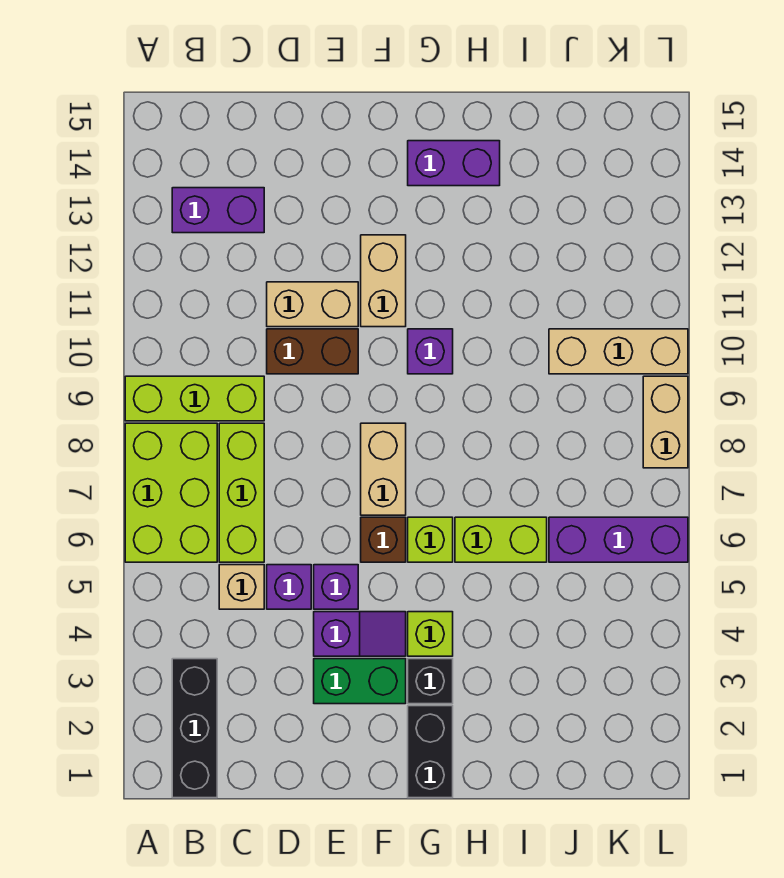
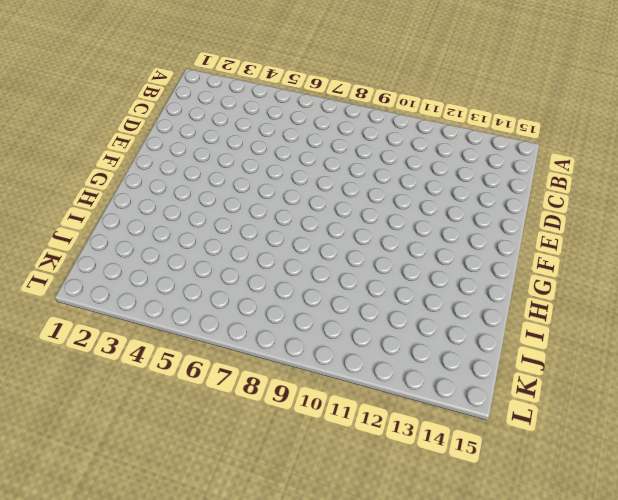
none -> lime 2x3 brick [125,423,217,562]
none -> lime 1x3 brick [125,376,264,421]
none -> black 1x3 brick [172,659,217,798]

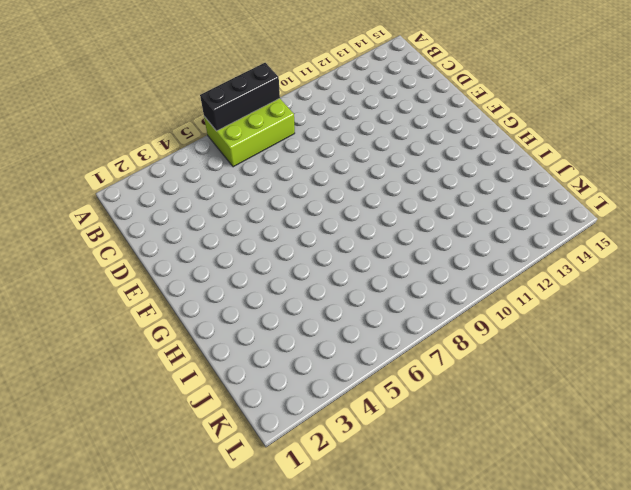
black 1x3 brick [200,63,280,131] -> black 1x3 brick moved to [172,659,217,798]
none -> lime 1x3 brick [125,376,264,421]
none -> purple 1x2 brick [172,188,264,233]
none -> tan 1x1 brick [219,565,264,609]

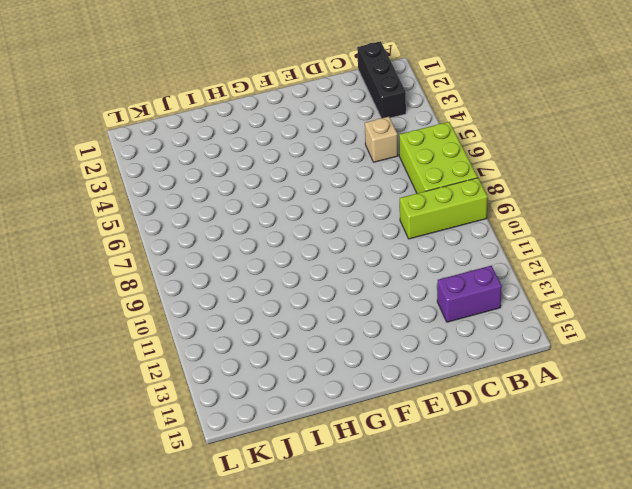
none -> lime 1x3 brick [219,423,264,562]
none -> purple 1x1 brick [267,565,311,609]
none -> brown 1x2 brick [267,329,358,374]

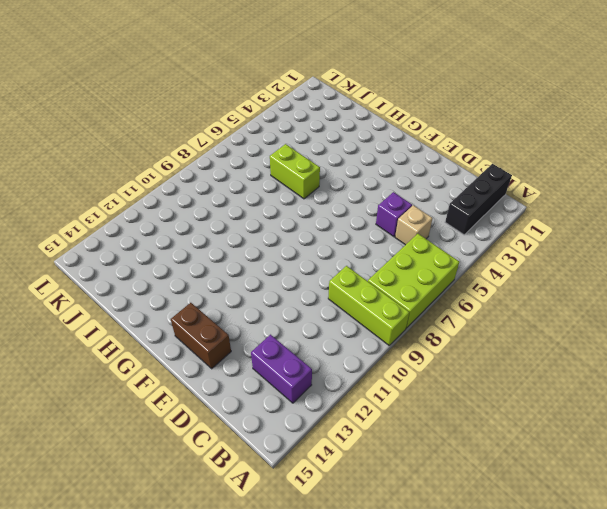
brown 1x2 brick [171,303,231,369] -> brown 1x2 brick moved to [267,329,358,374]
none -> lime 1x3 brick [219,423,264,562]
none -> tan 1x2 brick [267,282,358,327]
none -> green 1x2 brick [314,659,406,704]

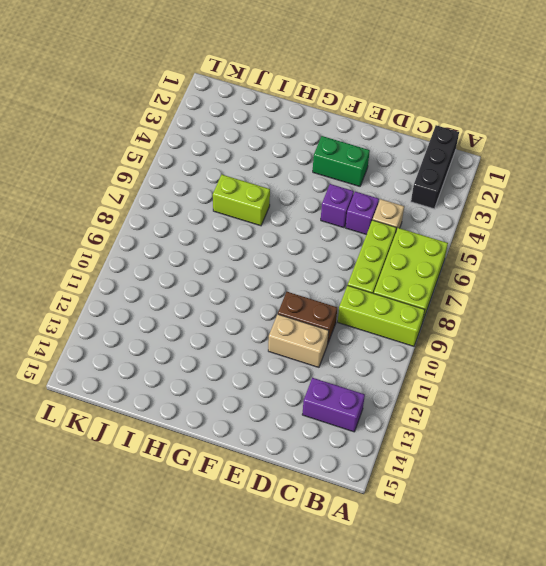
none -> purple 1x2 slope [314,612,406,656]
none -> brown 1x1 brick [361,517,406,562]
none -> tan 1x2 brick [361,423,406,515]

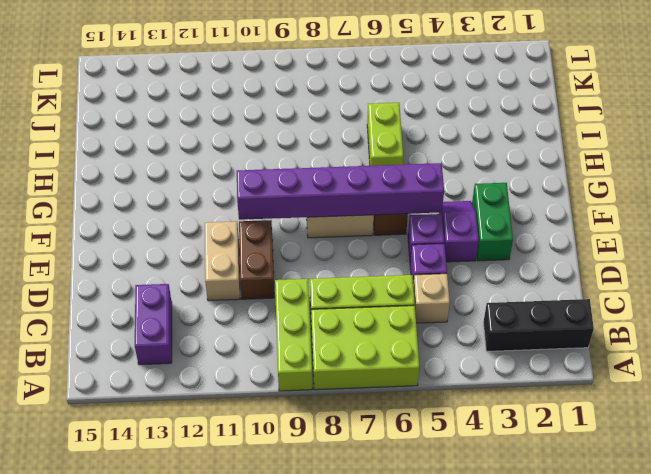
purple 1x6 brick [237,163,444,220] -> none
none -> tan 1x2 brick [361,235,406,327]
none -> black 1x2 brick [408,706,453,798]
none -> black 1x1 brick [408,659,453,704]

